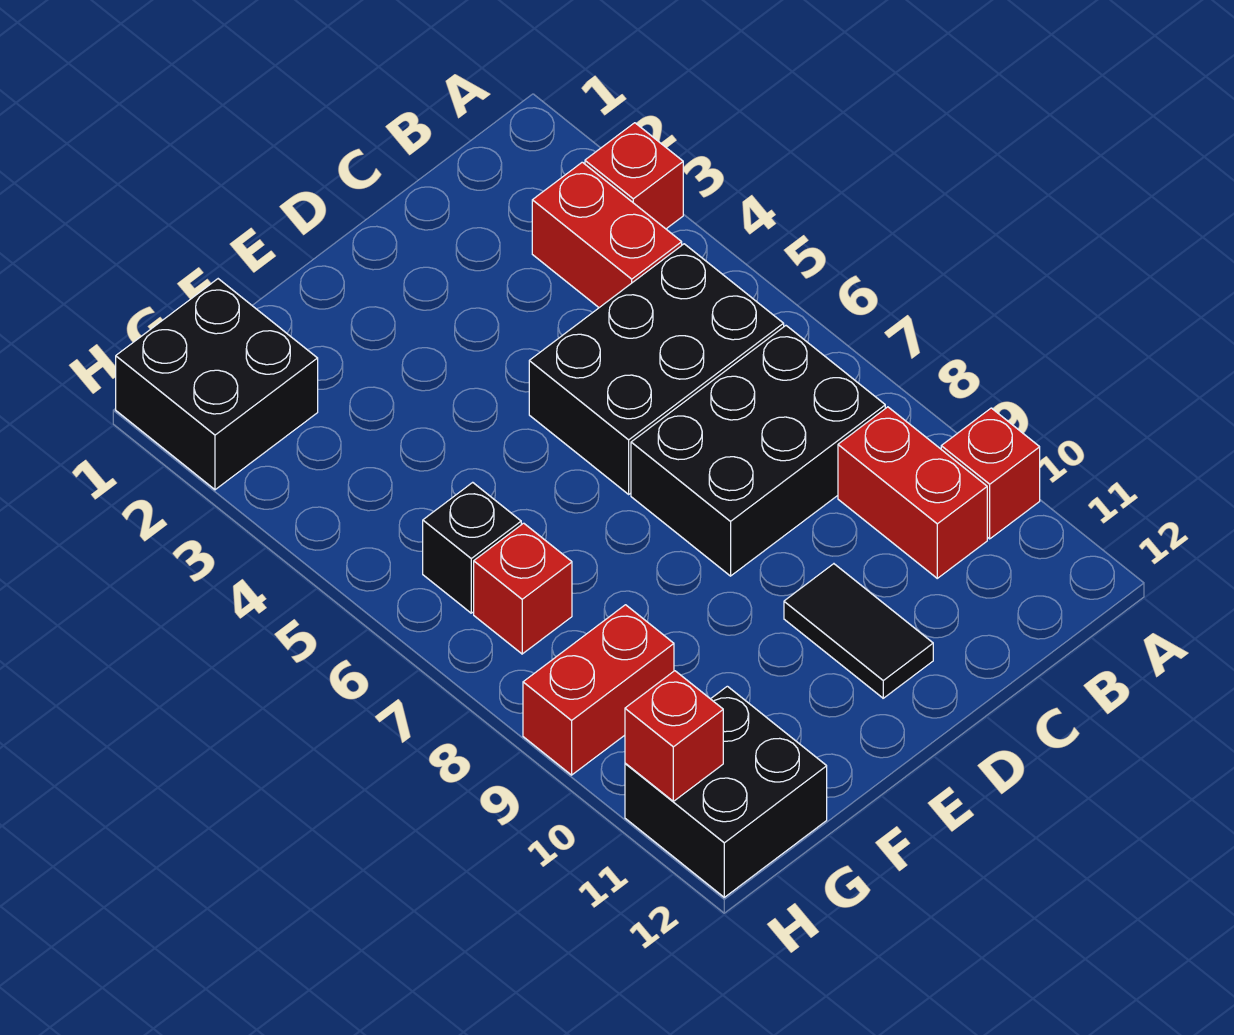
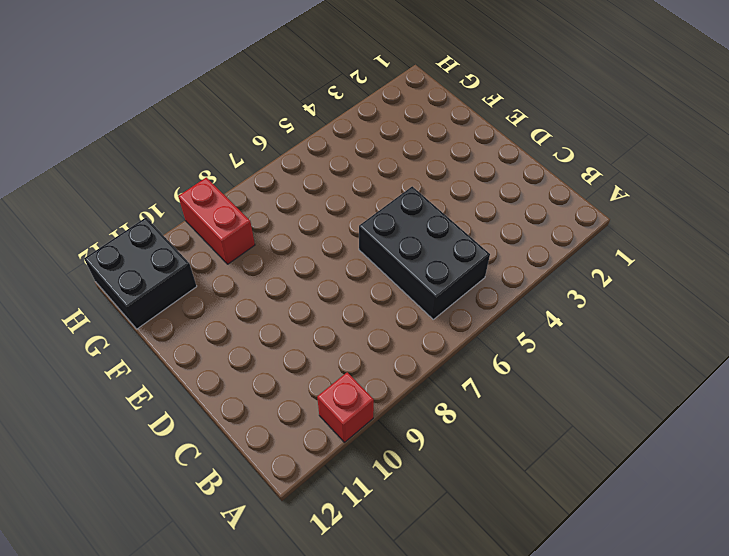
none -> red 1x1 brick [585,123,683,229]
none -> red 1x2 brick [532,162,682,308]
none -> black 2x3 brick [631,326,885,576]

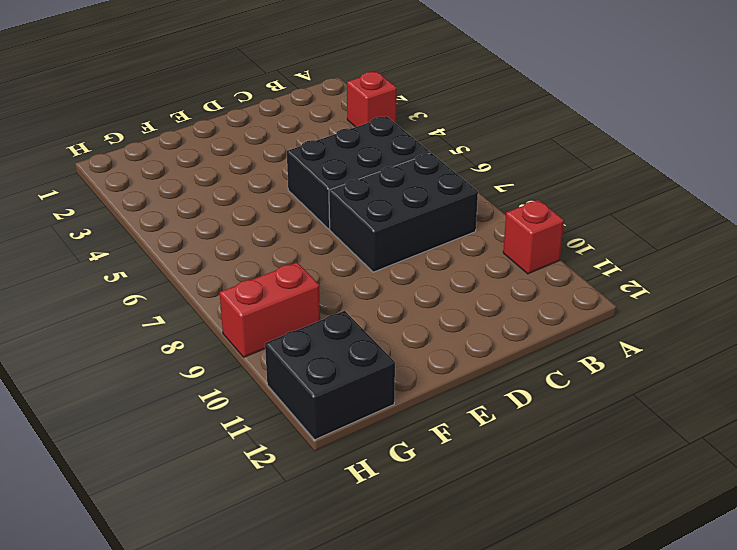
none -> red 1x2 brick [532,162,682,308]
none -> red 1x2 brick [838,407,987,578]
none -> black 1x2 tile [784,564,933,698]

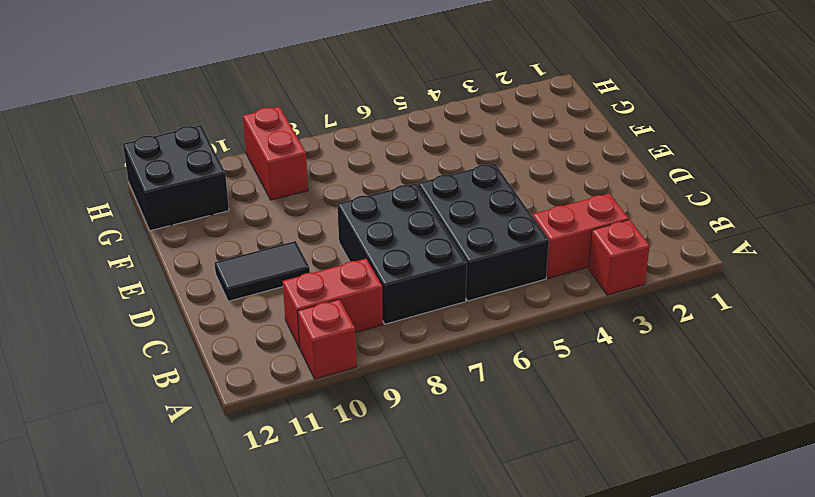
none -> black 2x2 brick [116,279,318,490]
none -> black 1x1 brick [423,482,521,613]
none -> red 1x1 brick [474,523,572,654]

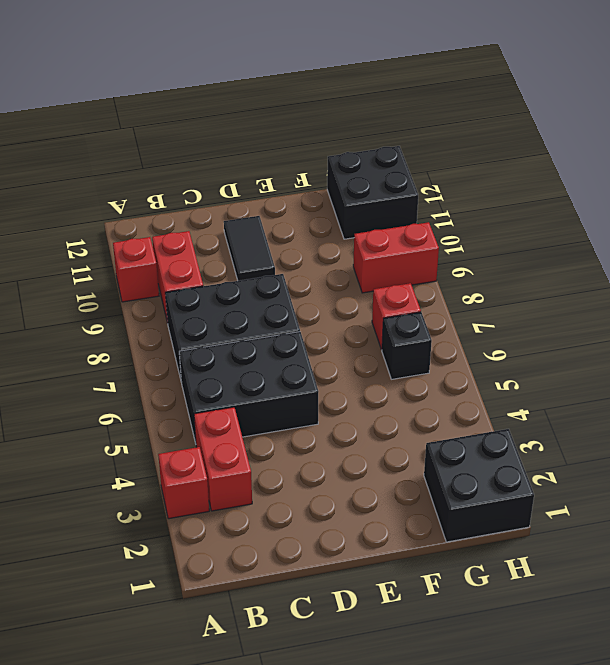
none -> red 1x1 brick [625,671,723,801]

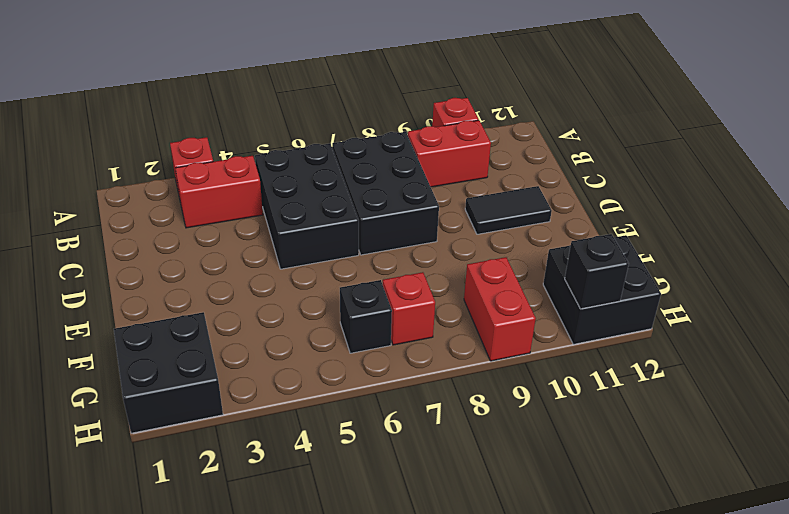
black 1x1 brick [565,234,629,309] -> red 1x1 brick [625,671,723,801]

